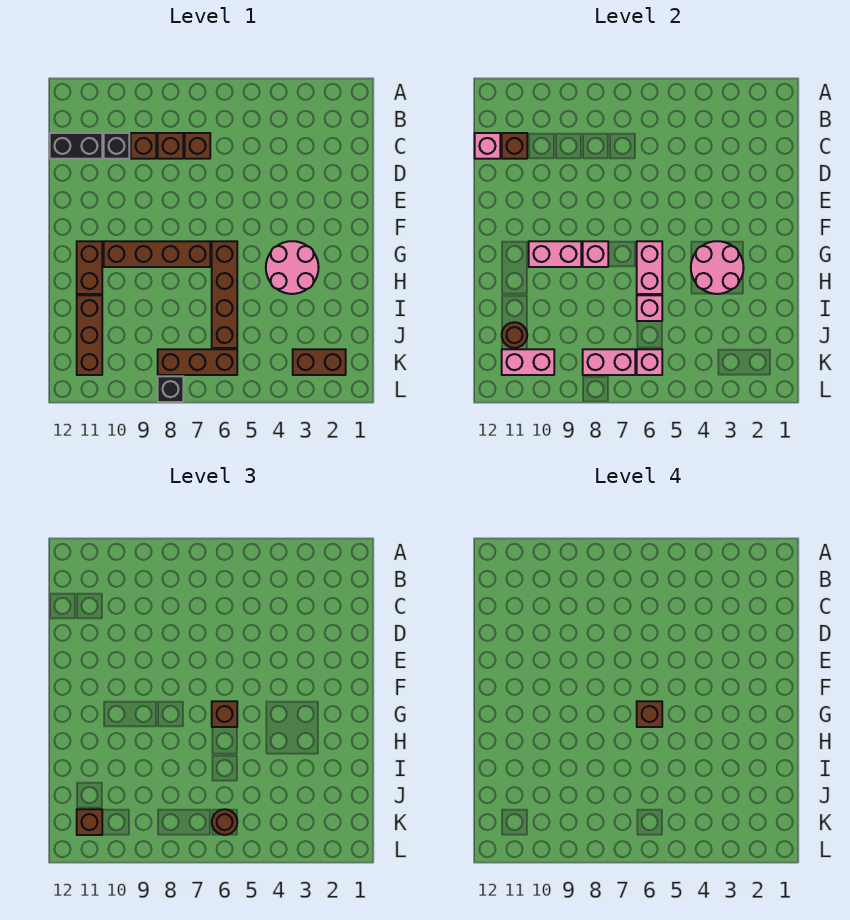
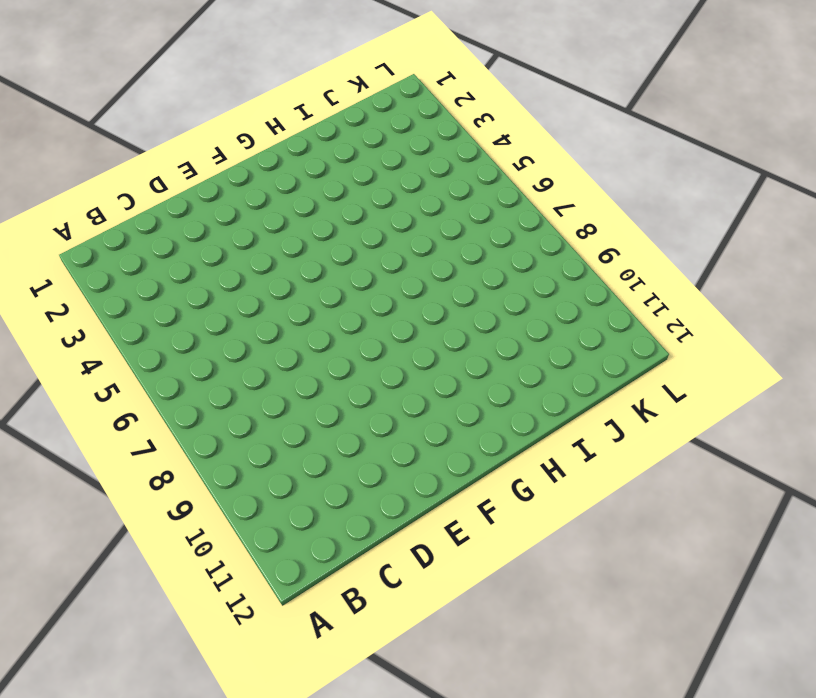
none -> brown 1x1 brick [185,133,210,159]
none -> brown 1x1 brick [158,133,183,159]
none -> brown 1x1 brick [131,133,156,159]

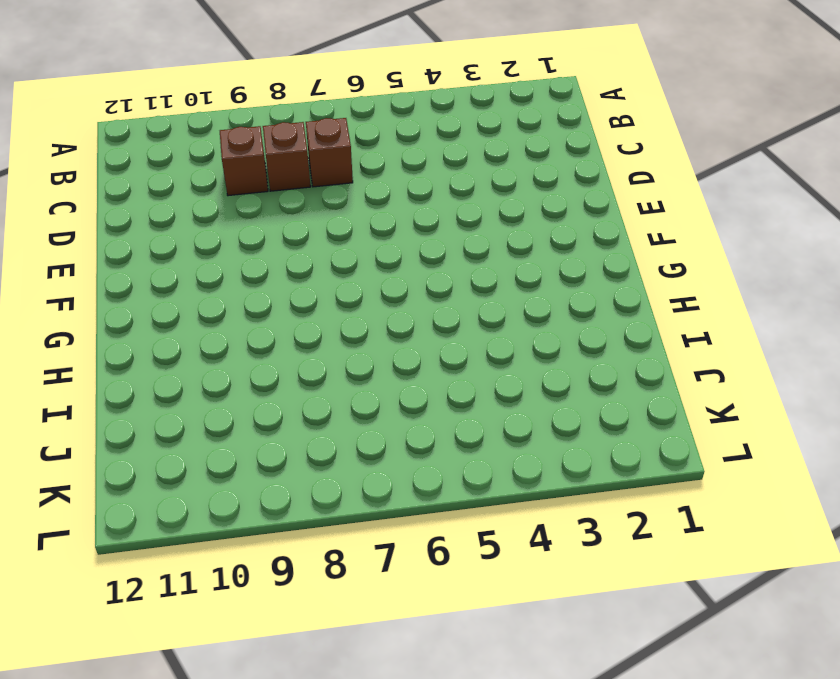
none -> black 1x1 brick [104,133,129,159]
none -> black 1x2 brick [50,133,102,159]
none -> pink 2x2 round brick [266,241,319,294]

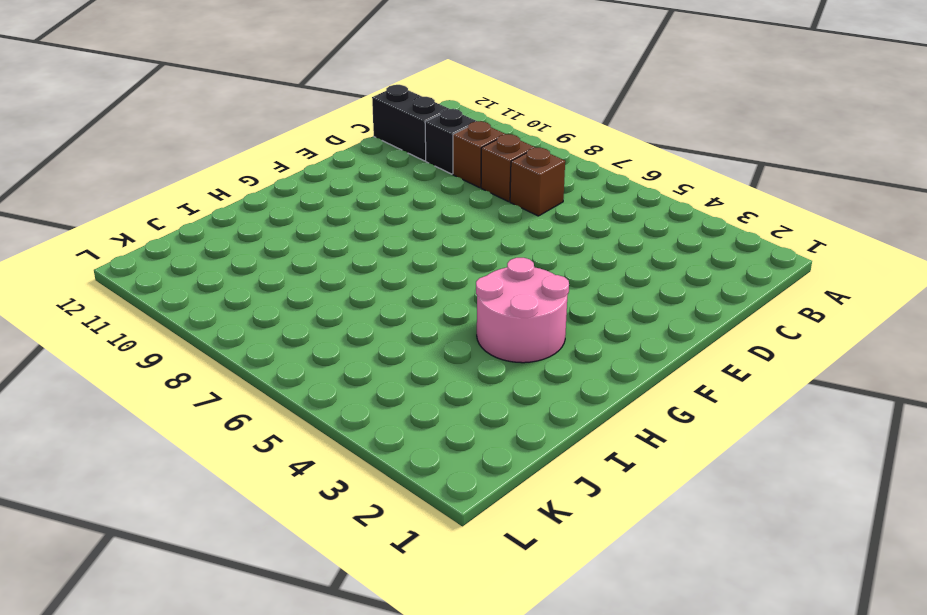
none -> brown 1x4 brick [212,241,237,348]
none -> brown 1x4 brick [104,241,210,267]
none -> brown 1x2 brick [77,241,102,294]

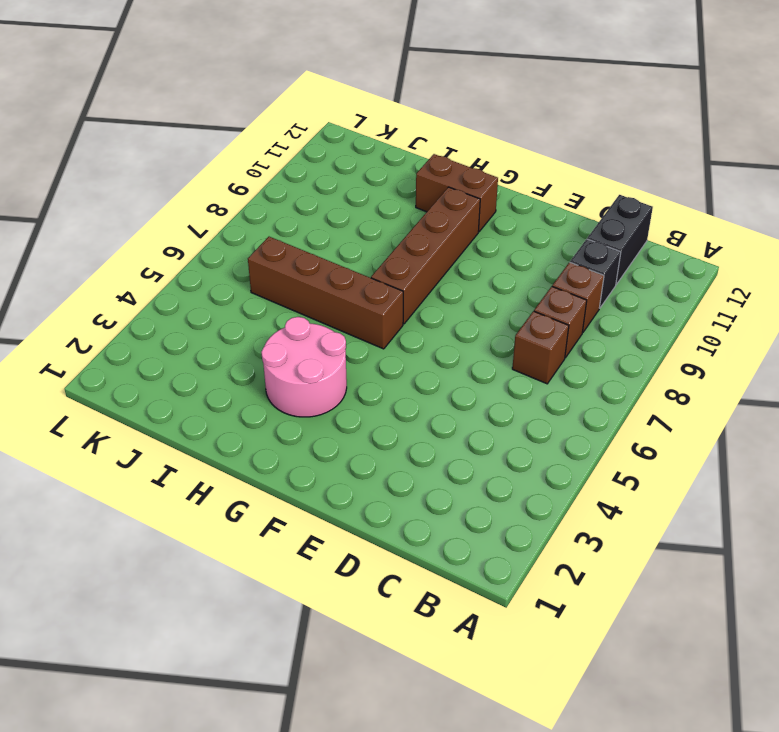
none -> brown 1x3 brick [77,295,102,375]
none -> brown 1x2 brick [293,349,346,375]
none -> brown 1x3 brick [158,349,237,375]

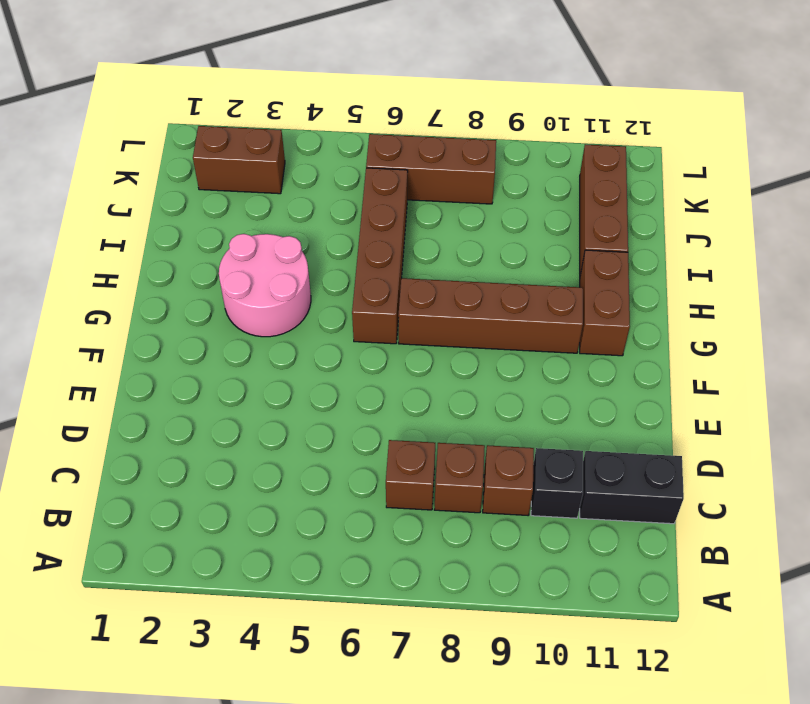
none -> black 1x1 brick [158,376,183,402]
none -> brown 1x1 brick [502,133,527,159]
none -> pink 1x1 brick [475,133,500,159]

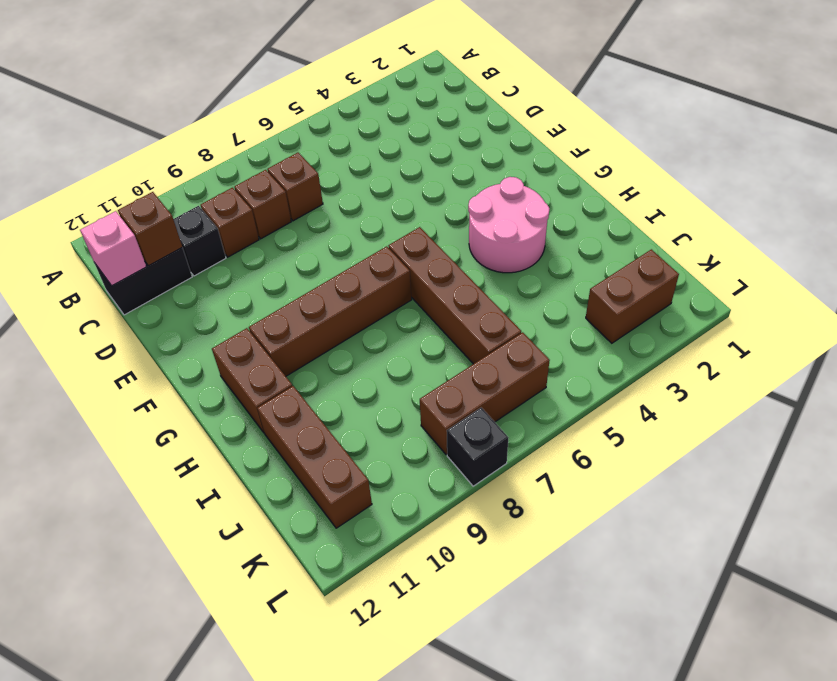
none -> pink 2x2 round brick [691,241,744,294]
none -> pink 1x2 brick [637,241,662,294]
none -> pink 1x1 brick [583,241,608,267]

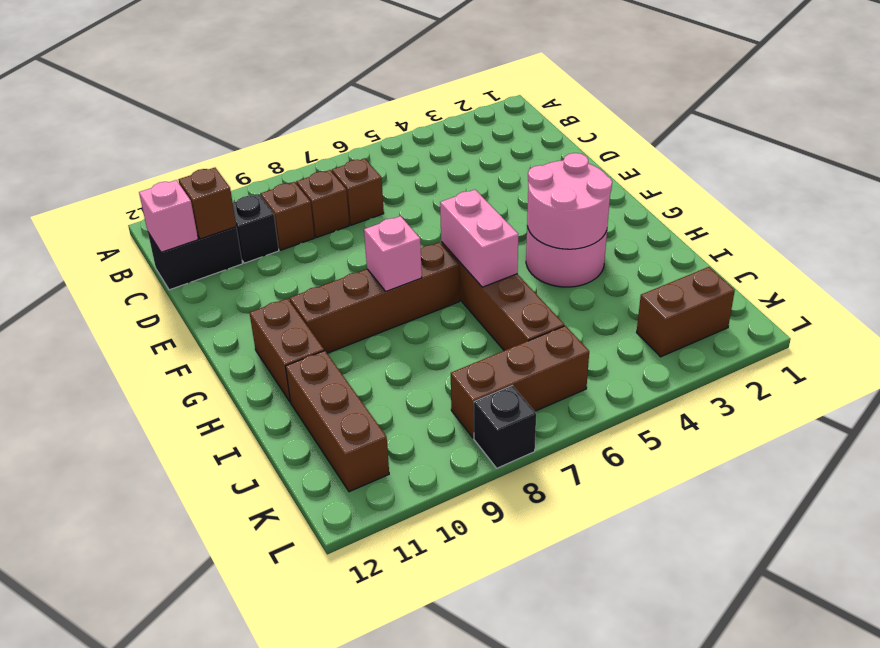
none -> pink 1x2 brick [529,241,581,267]
none -> pink 1x1 brick [637,295,662,321]
none -> brown 1x1 round brick [502,322,527,348]

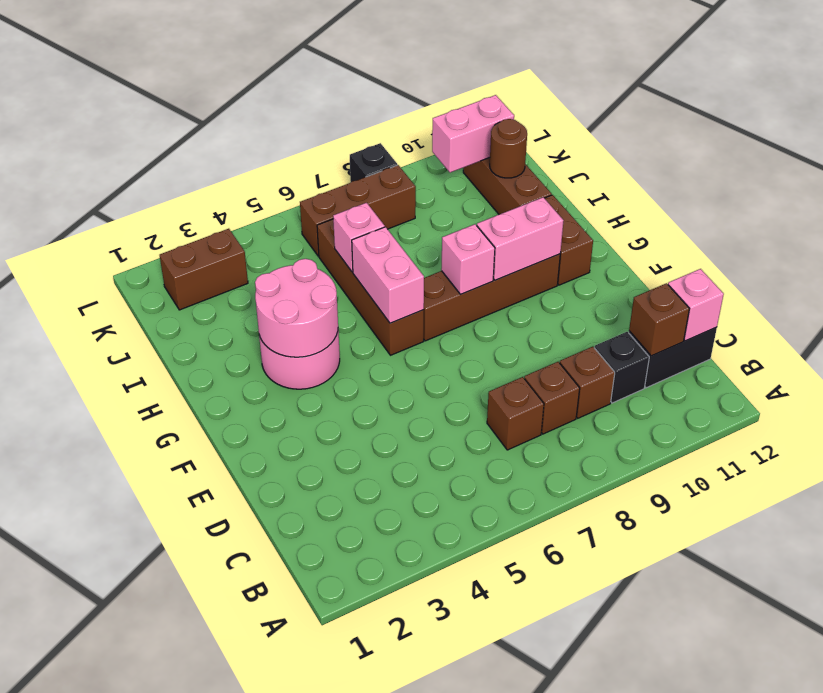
none -> pink 1x1 brick [637,349,662,375]
none -> pink 1x2 brick [583,349,635,375]
none -> brown 1x1 brick [212,701,237,727]

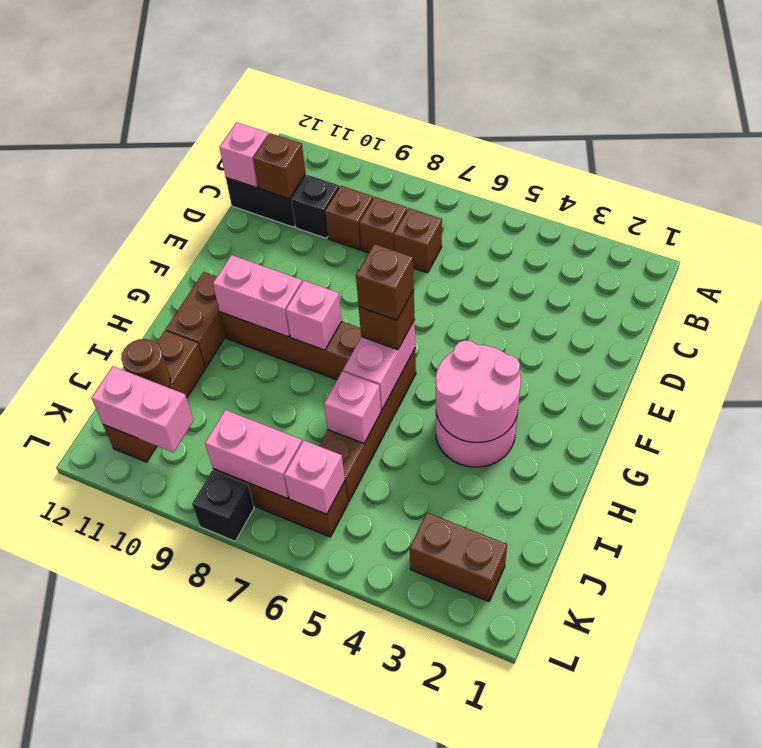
none -> brown 1x1 round brick [212,809,237,835]
none -> brown 1x1 brick [77,809,102,835]

